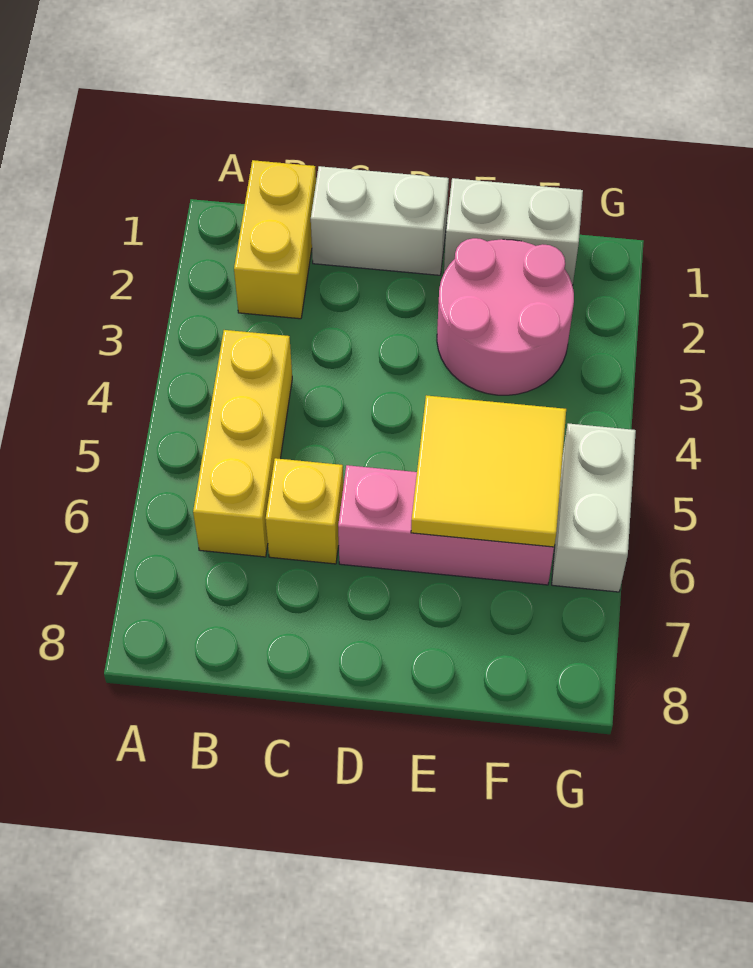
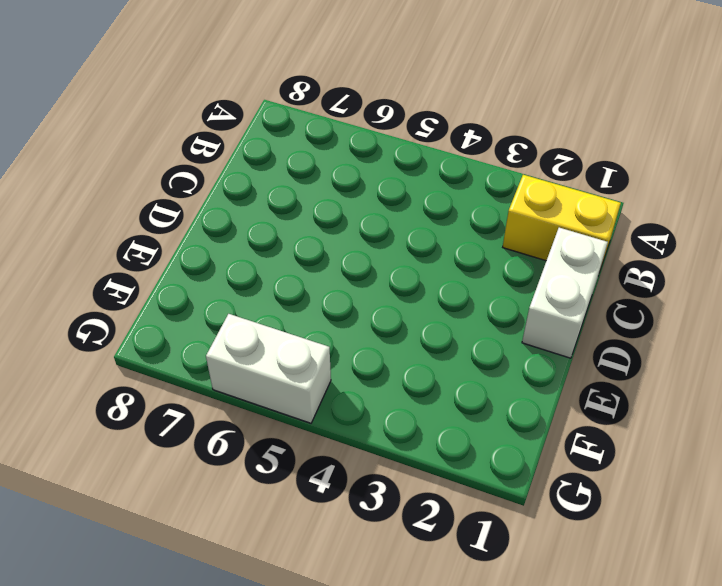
none -> yellow 1x3 brick [193,330,292,557]
none -> yellow 1x1 brick [266,458,343,564]

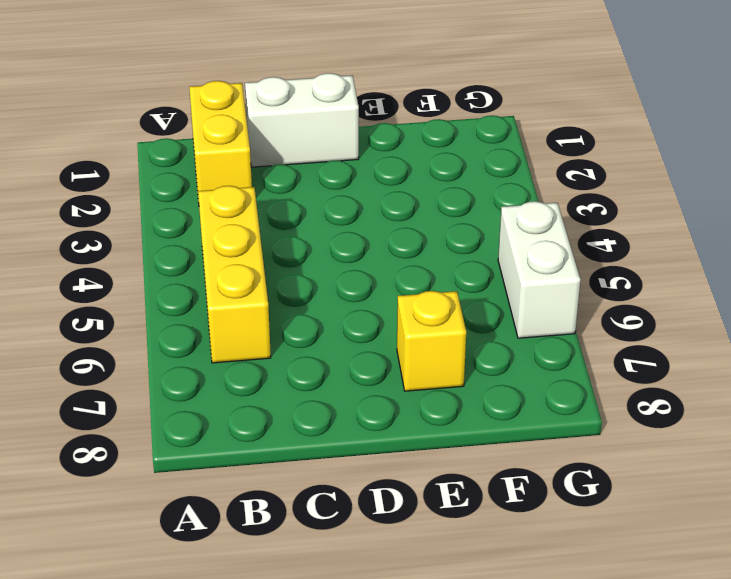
yellow 1x1 brick [397,291,466,391] -> yellow 1x1 brick moved to [266,458,343,564]
none -> pink 1x3 brick [338,465,554,585]
none -> white 1x2 brick [444,178,583,285]

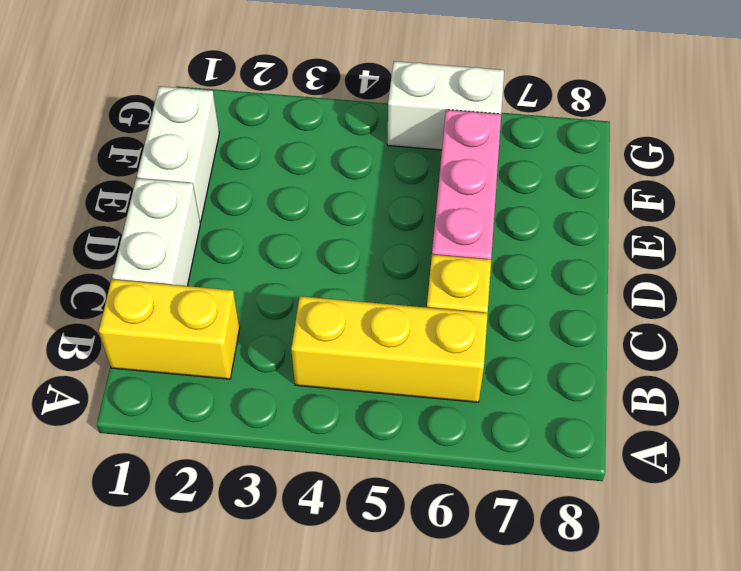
none -> pink 2x2 round brick [437,238,574,395]
none -> yellow 2x2 tile [411,395,566,547]

